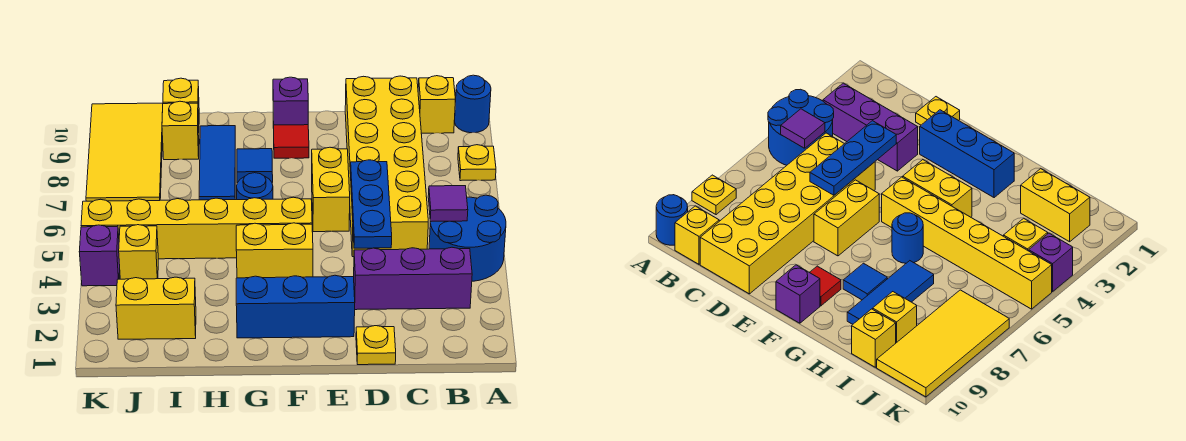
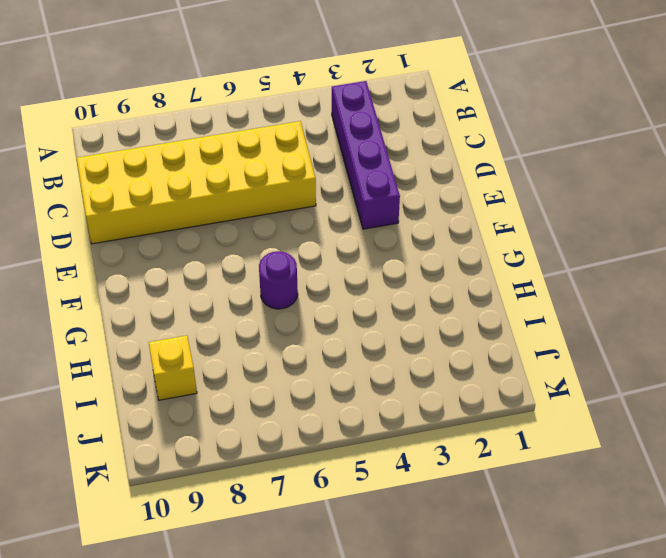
purple 1x4 brick [332,81,400,229] -> purple 1x3 brick [354,247,472,310]
purple 1x1 round brick [259,251,298,309] -> blue 1x1 round brick [237,173,273,200]
none -> blue 2x2 round brick [429,195,506,281]
none -> yellow 1x1 plate [458,145,496,181]
none -> blue 1x1 round brick [455,75,491,133]

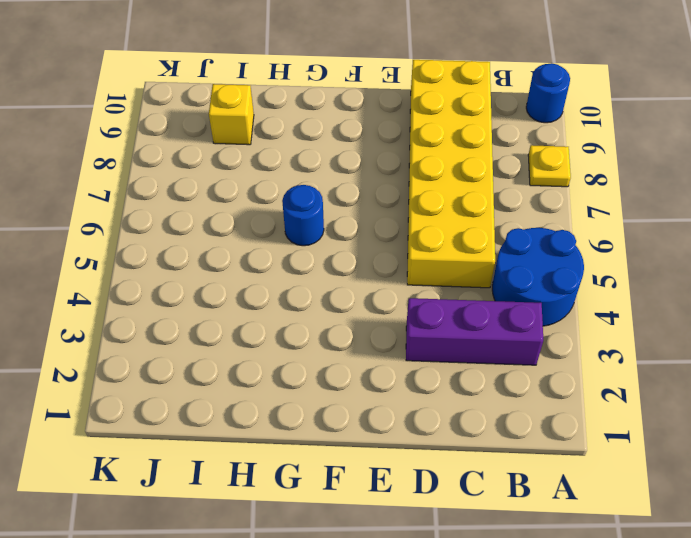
none -> yellow 1x1 brick [418,76,456,133]
none -> yellow 1x1 plate [356,326,396,365]
none -> blue 1x3 brick [236,275,355,338]

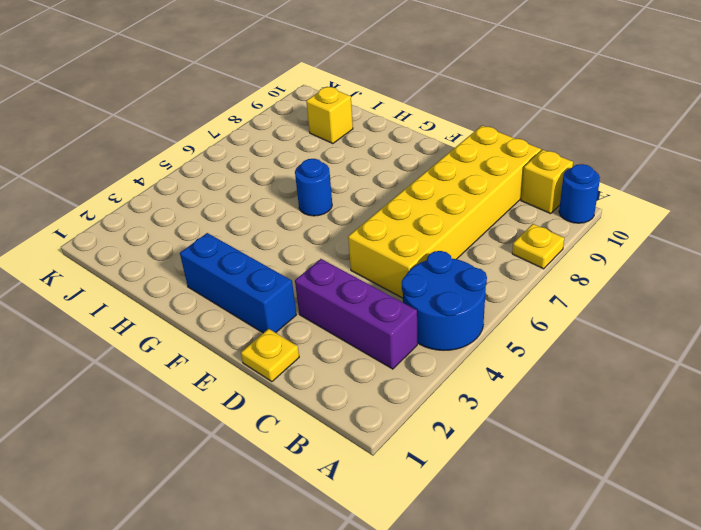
none -> yellow 1x2 brick [312,147,350,232]
none -> yellow 1x2 brick [236,223,313,278]
none -> yellow 1x6 brick [81,197,312,259]

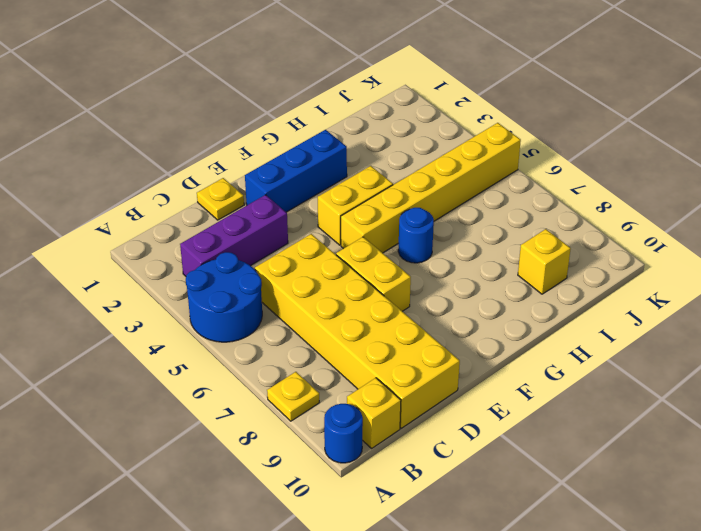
none -> red 1x1 tile [274,125,309,158]
none -> purple 1x1 brick [273,77,308,128]
none -> blue 1x1 tile [237,149,273,183]

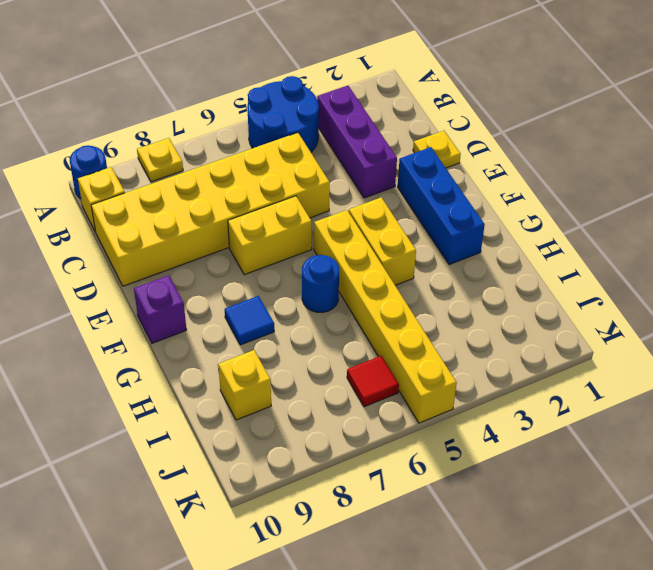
red 1x1 tile [347,356,399,407] -> red 1x1 tile moved to [274,125,309,158]
none -> blue 1x3 tile [199,126,235,200]
none -> yellow 1x2 brick [116,277,196,339]
none -> yellow 1x1 brick [163,78,199,122]

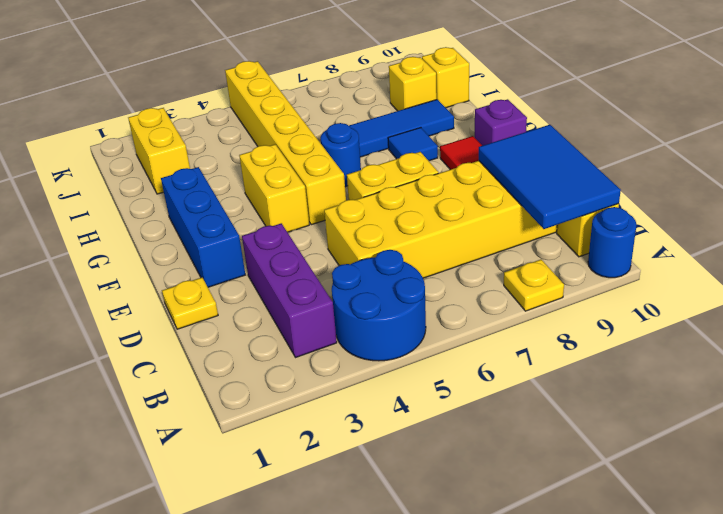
blue 2x3 tile [479,125,621,229] -> none
none -> yellow 1x1 brick [119,225,158,279]
none -> yellow 2x4 tile [86,103,163,201]
none -> purple 1x1 brick [79,225,120,286]

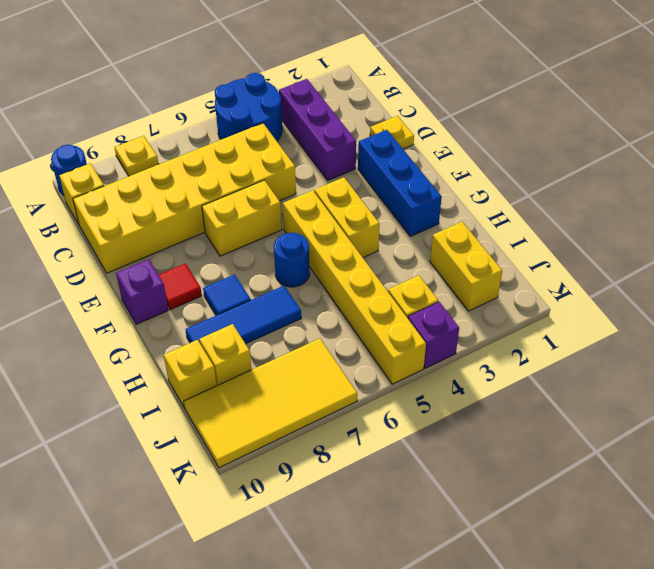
none -> purple 1x1 tile [428,186,468,222]
none -> blue 1x3 plate [350,160,392,248]

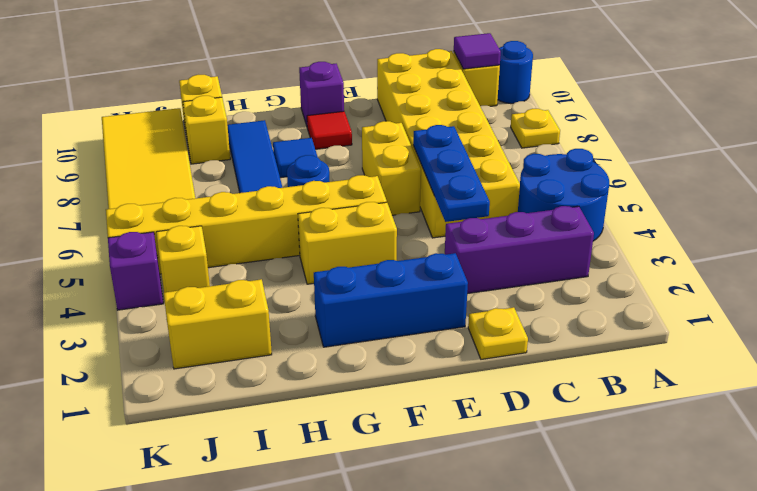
purple 1x1 tile [454,33,501,69] -> purple 1x1 tile moved to [428,186,468,222]

